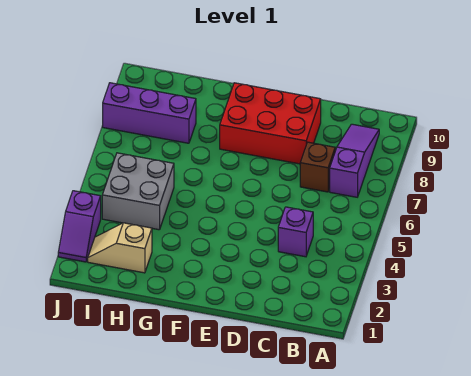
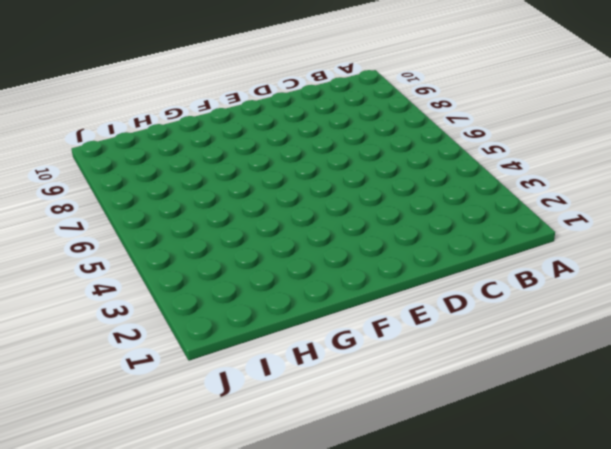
none -> purple 1x3 slope [330,124,379,197]
none -> purple 1x1 brick [278,207,313,257]

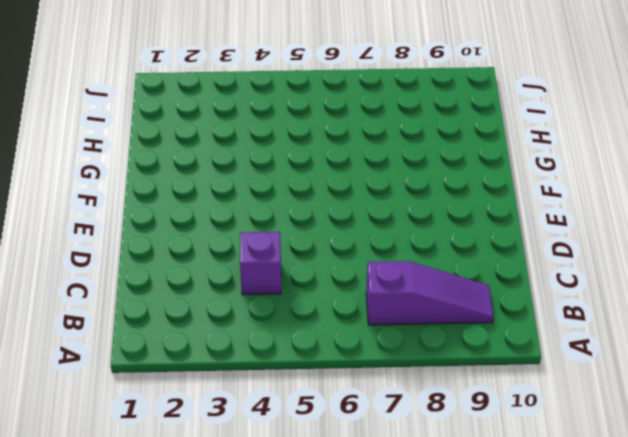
none -> brown 1x1 brick [300,142,335,192]
none -> red 2x3 brick [220,83,321,164]

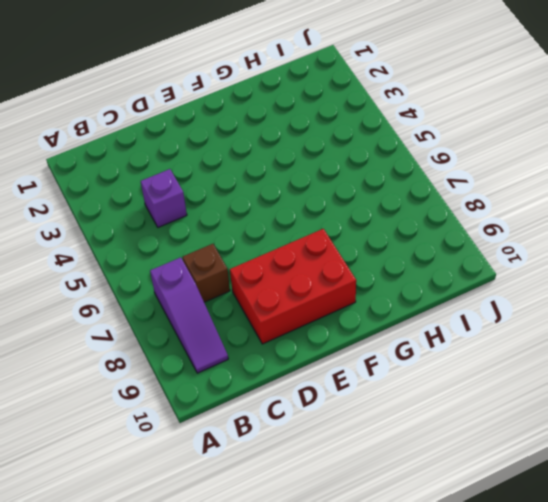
none -> tan 1x2 slope [88,223,152,273]
none -> grey 2x2 brick [102,153,174,230]

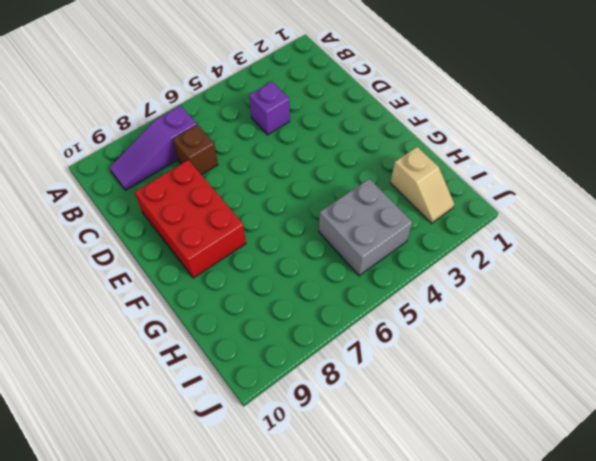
none -> purple 1x3 brick [103,83,196,143]
none -> purple 1x2 slope [58,191,101,262]

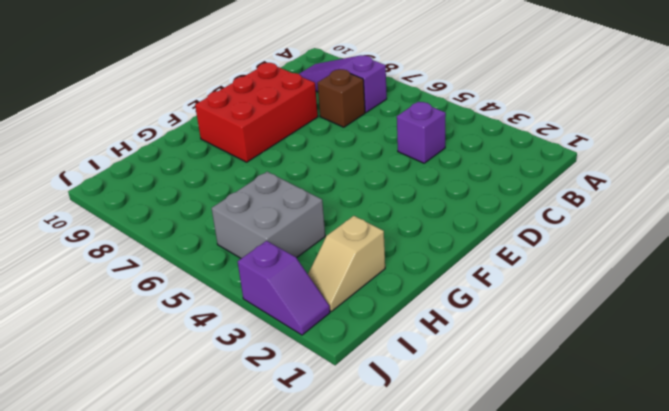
none -> purple 1x3 brick [103,83,196,143]

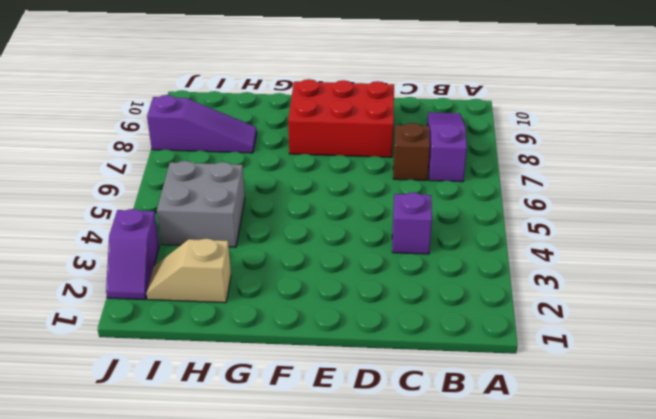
purple 1x3 slope [147,95,257,153] -> purple 1x3 brick [103,83,196,143]

